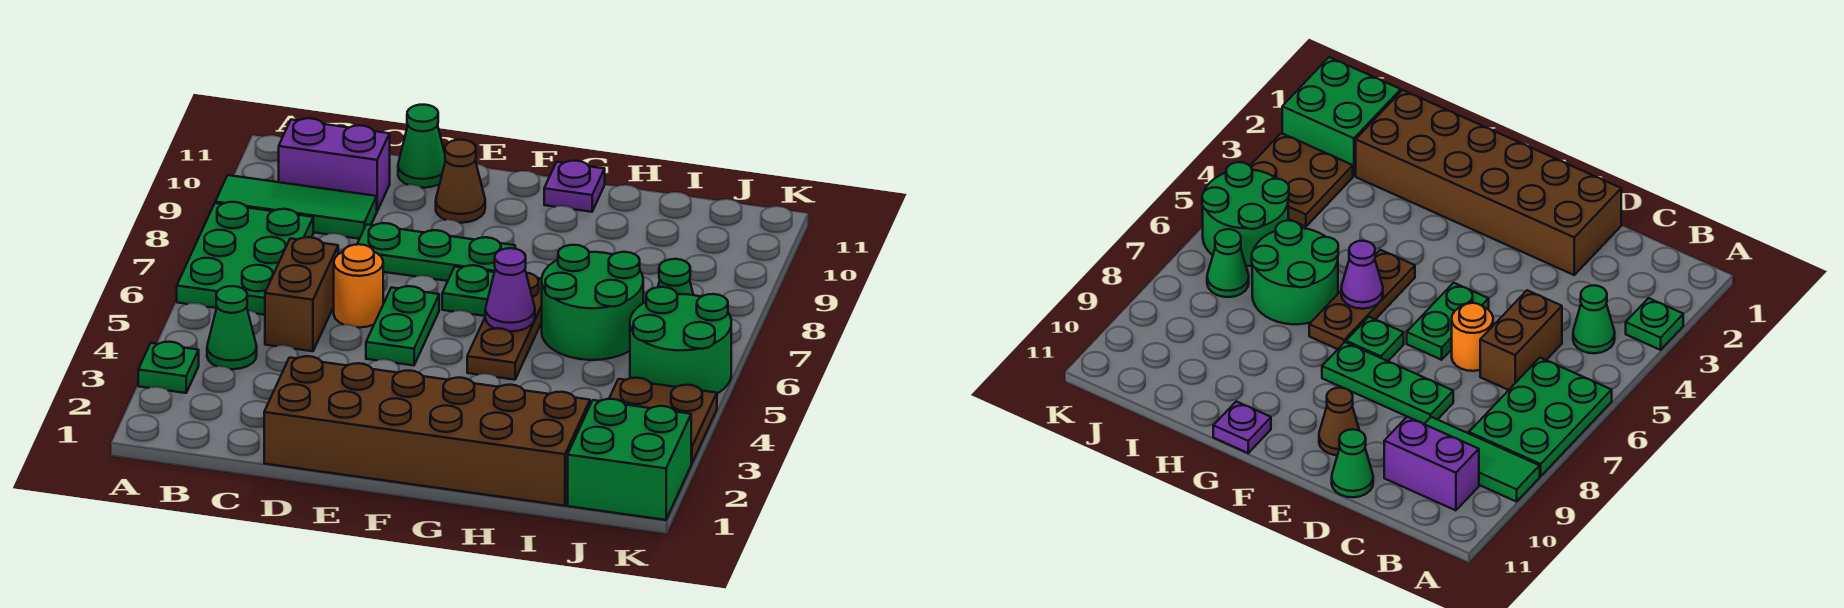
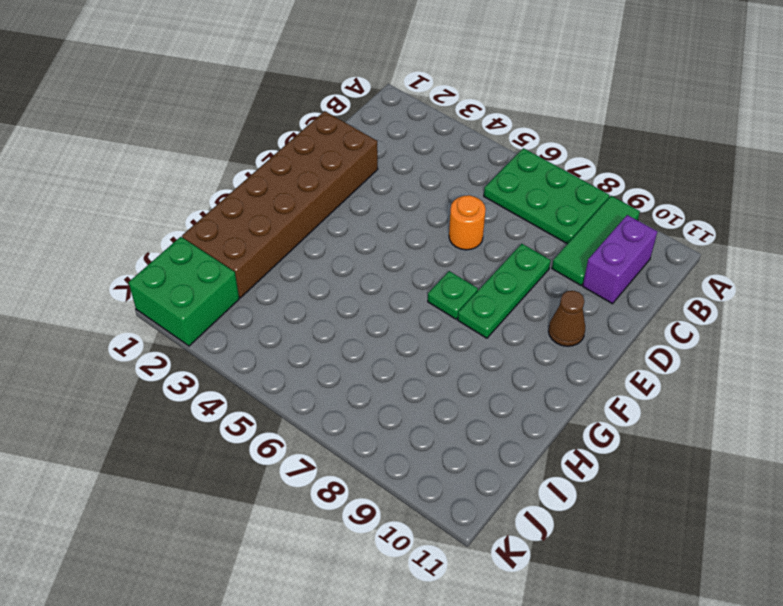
none -> green 1x1 plate [138,342,199,393]
none -> green 1x1 cone [207,286,257,369]
none -> brown 1x2 brick [265,237,338,351]

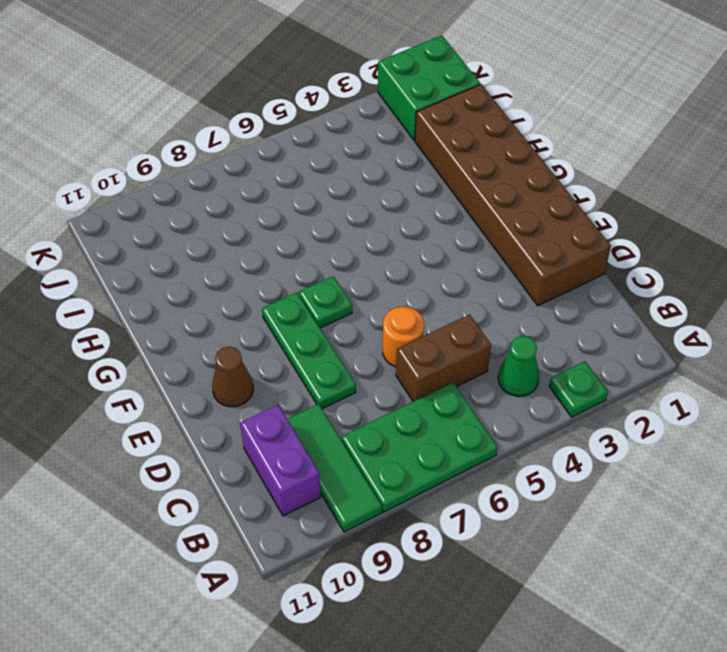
none -> green 1x1 cone [398,105,446,188]
none -> green 1x2 plate [366,286,439,365]
none -> brown 1x3 plate [467,273,542,380]

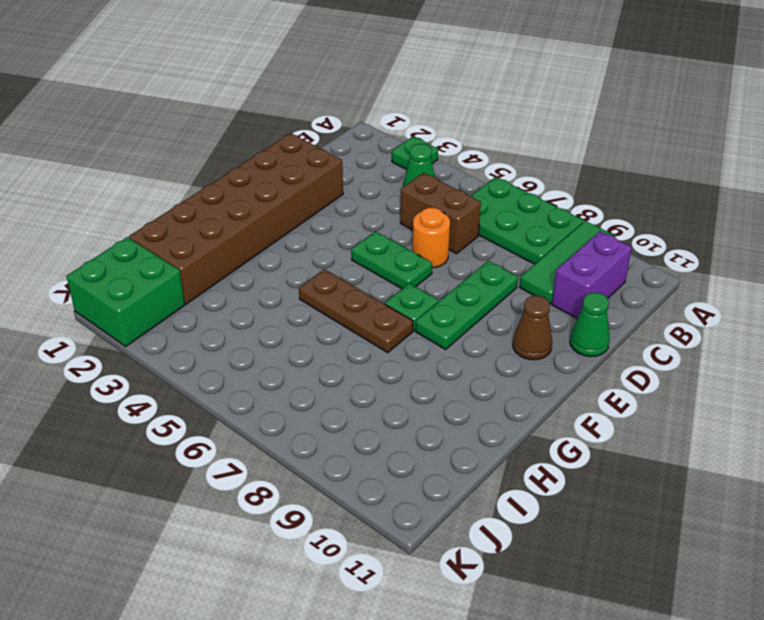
none -> purple 1x1 plate [544,161,605,212]
none -> green 2x2 round brick [541,245,643,360]
none -> brown 2x2 plate [609,378,717,464]

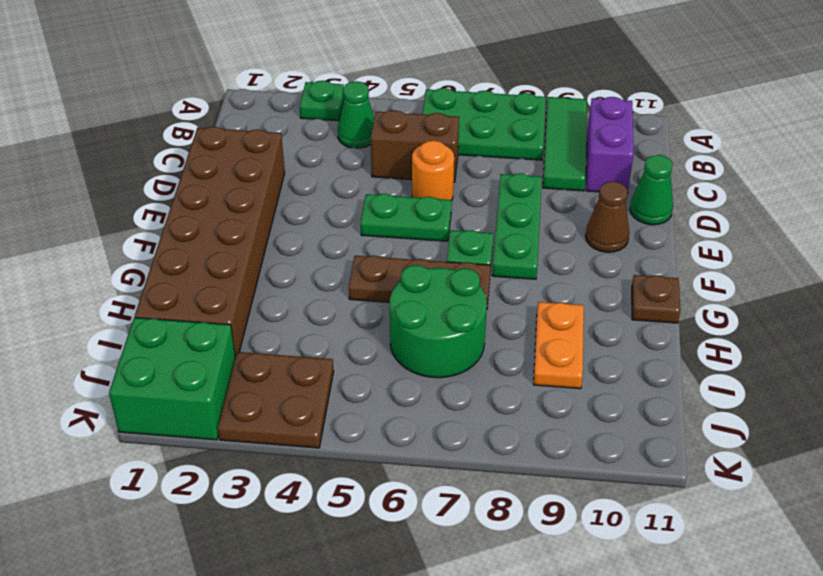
brown 1x1 plate [632,275,680,323] -> purple 1x1 plate [544,161,605,212]
orange 1x2 plate [534,302,584,389] -> none
none -> green 2x2 round brick [630,287,731,393]
none -> green 1x1 cone [658,259,693,295]
none -> purple 1x1 cone [485,248,535,331]

